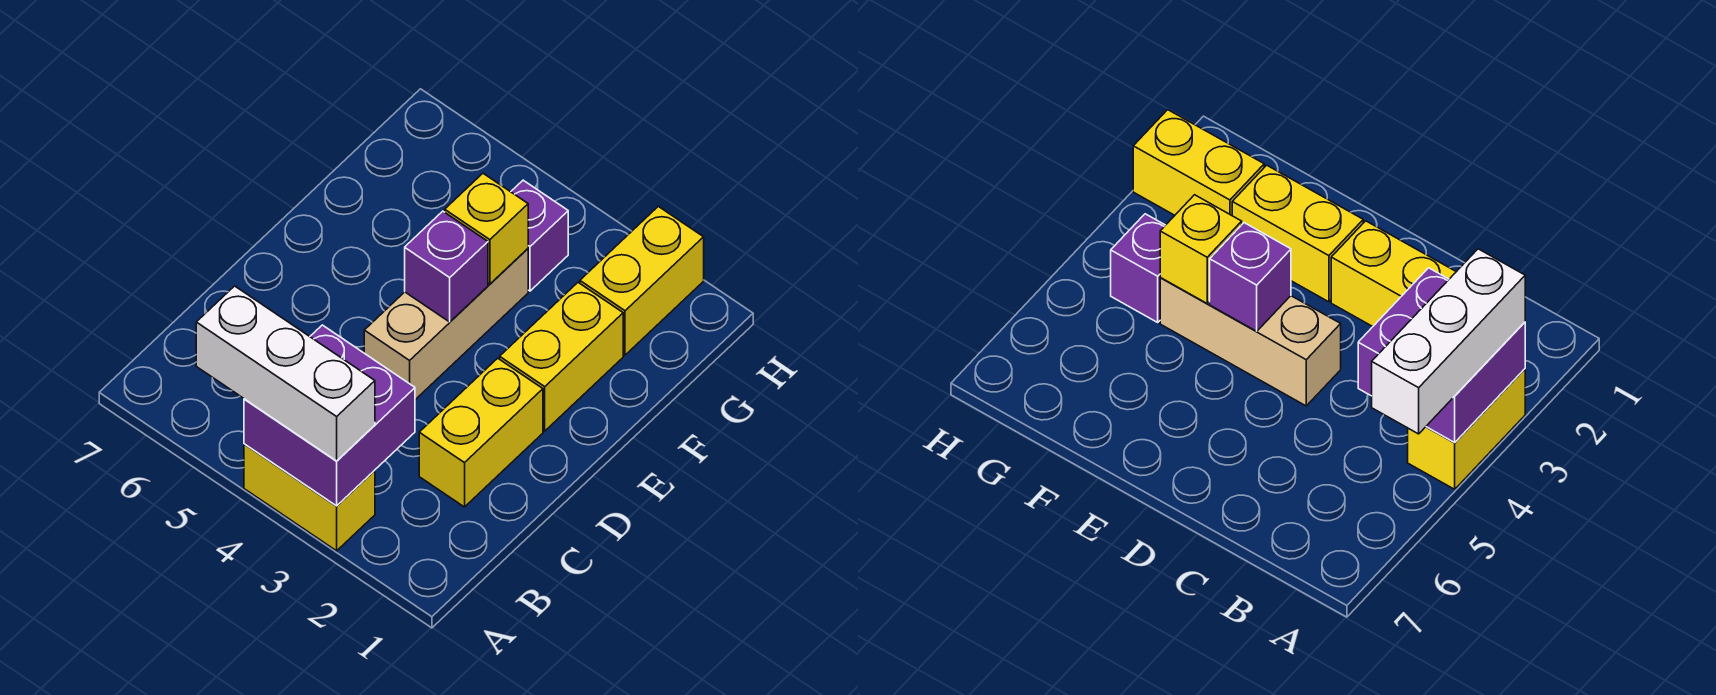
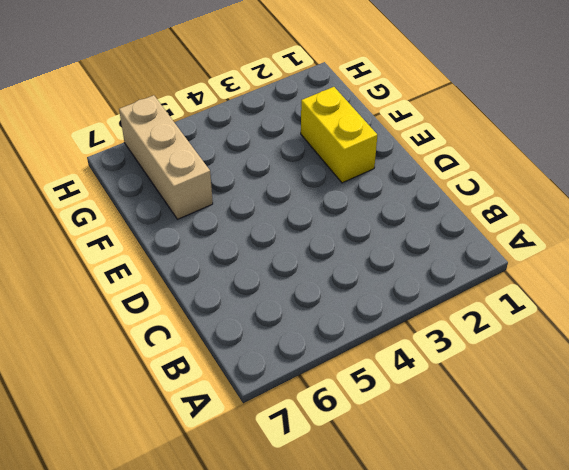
tan 1x3 brick [119,95,213,219] -> tan 1x3 brick moved to [364,249,528,400]
none -> yellow 1x2 brick [244,444,375,551]
none -> yellow 1x2 brick [419,358,543,507]

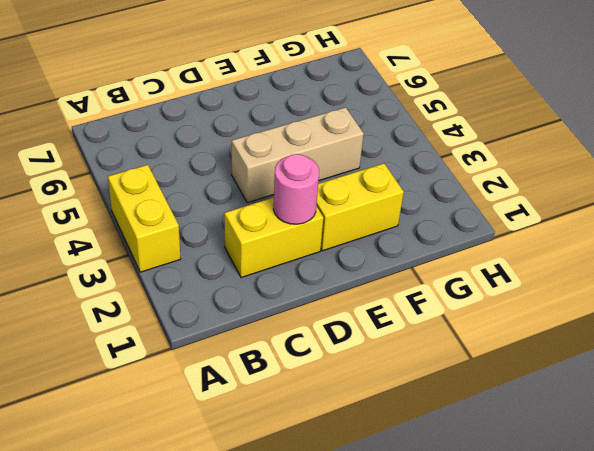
pink 1x1 round brick [273,154,319,224] -> none
none -> yellow 1x2 brick [580,206,704,355]
none -> purple 1x1 brick [511,180,568,291]

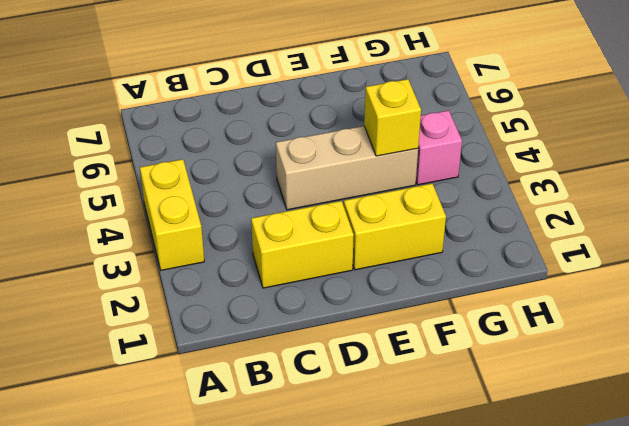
pink 1x1 brick [416,110,462,185] -> purple 1x1 brick [511,180,568,291]
none -> yellow 1x2 brick [580,206,704,355]
none -> purple 2x2 brick [244,325,415,506]

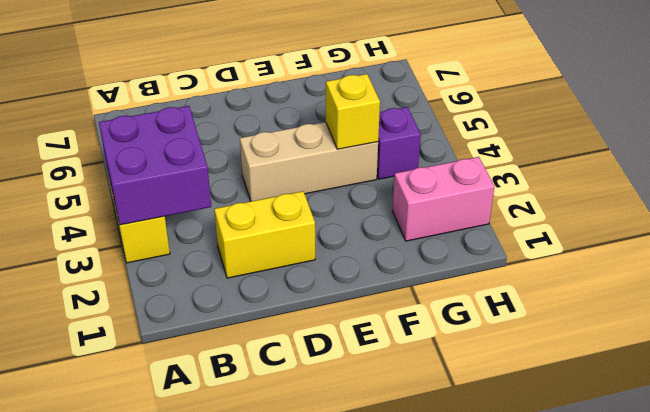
pink 1x2 brick [392,157,495,241] -> yellow 1x2 brick [580,206,704,355]
none -> yellow 1x2 brick [500,283,623,431]
none -> purple 1x1 brick [405,211,488,322]

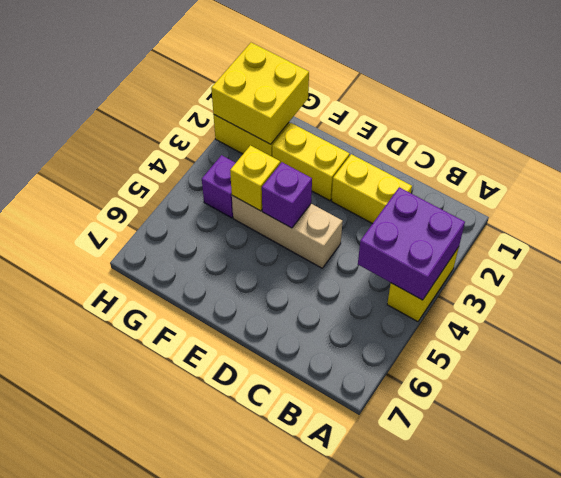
yellow 2x2 brick [211,43,309,144] -> none
none -> white 1x3 brick [196,286,375,461]

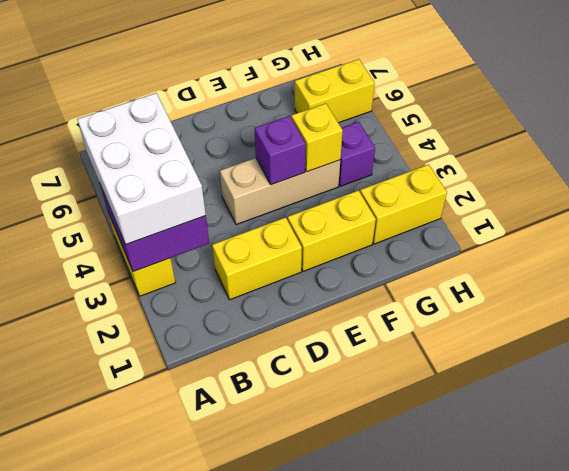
white 2x3 brick [77,93,206,244] -> white 1x3 brick [196,286,375,461]
yellow 1x2 brick [295,59,375,123] -> none

